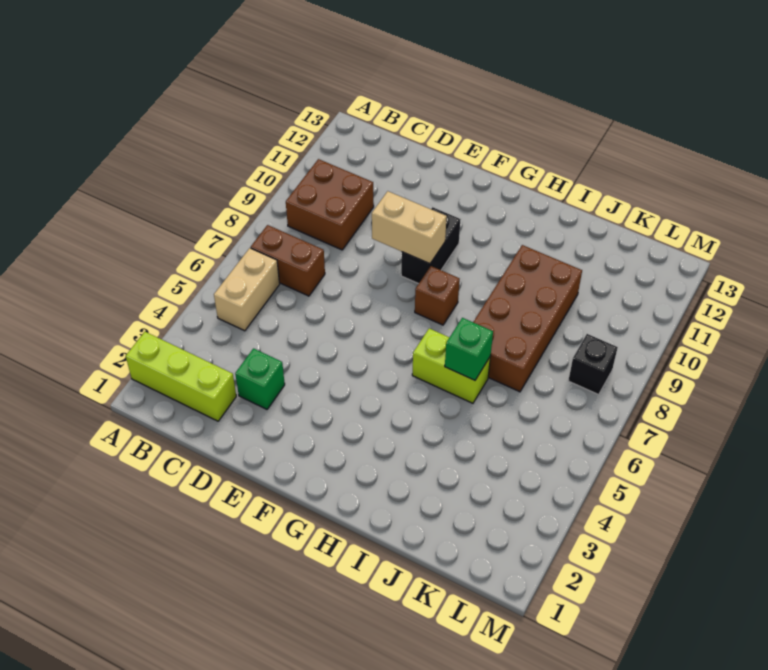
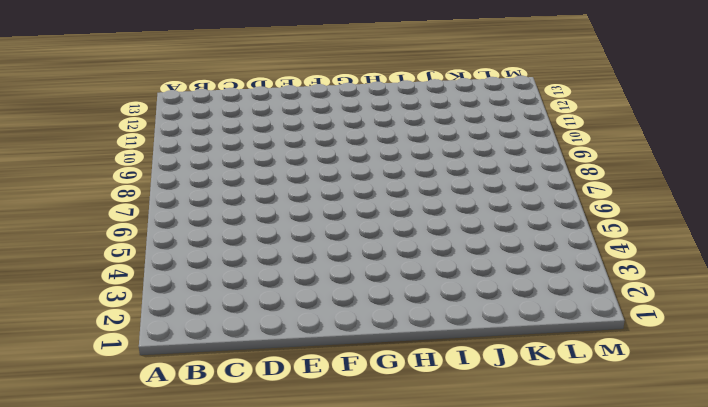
none -> lime 1x3 brick [126,332,236,421]
none -> tan 1x2 brick [214,248,280,331]
none -> brown 1x2 brick [251,225,325,296]

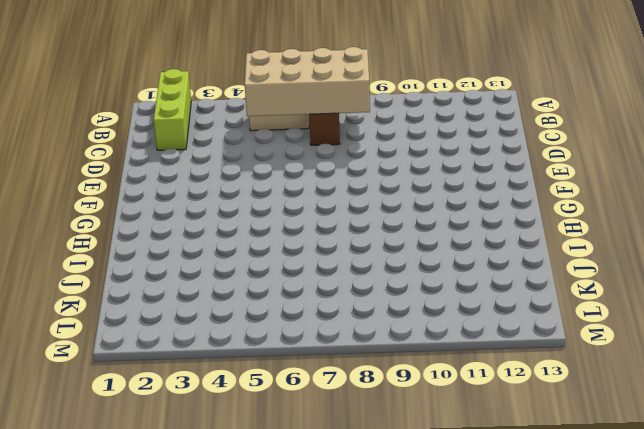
tan 2x4 brick [245,47,370,116] -> none
none -> brown 2x2 brick [286,159,374,250]
none -> green 1x1 brick [235,349,285,409]
none -> black 1x2 brick [401,207,461,284]

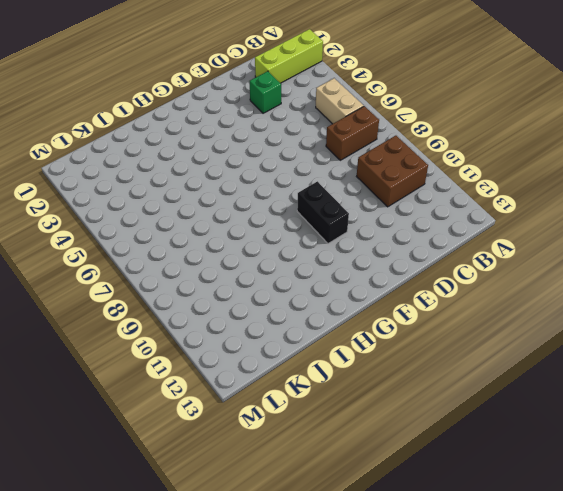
none -> brown 1x1 brick [415,266,460,325]
none -> lime 1x2 brick [412,328,490,403]
none -> brown 2x4 brick [473,245,582,392]

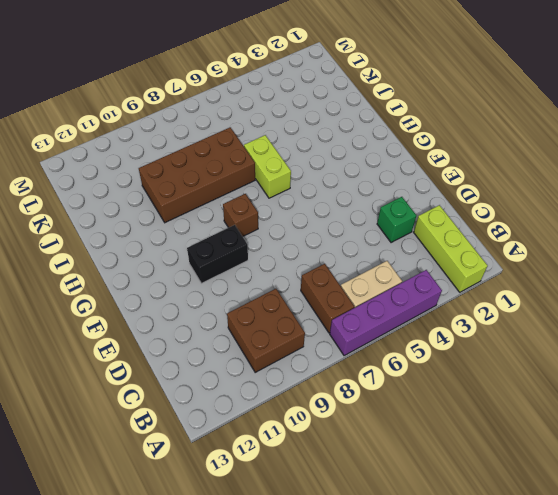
purple 1x4 brick [330,270,442,356] -> none
none -> black 1x1 brick [568,334,618,395]
none -> tan 1x2 brick [372,191,447,264]
none -> green 1x1 brick [445,318,493,380]

